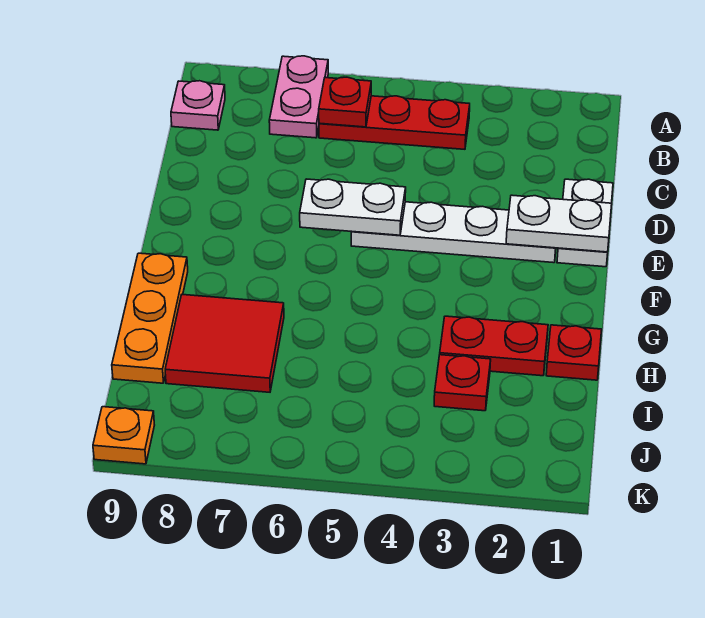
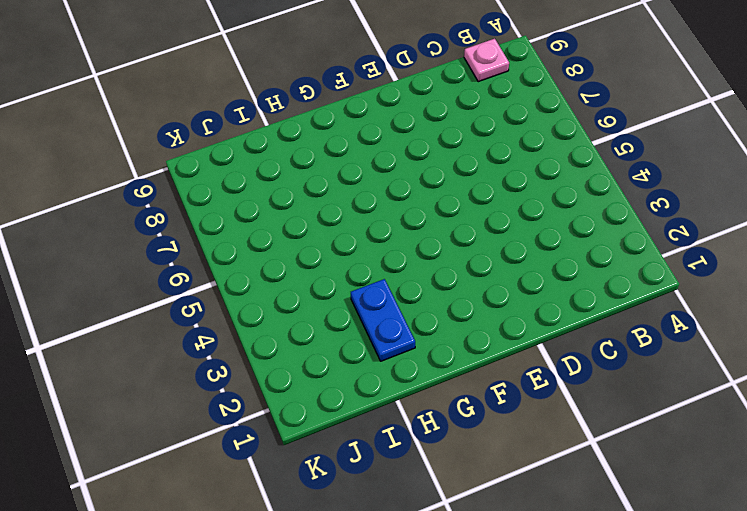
blue 1x2 plate [351,279,415,361] -> red 1x2 plate [440,316,548,376]
none -> pink 1x2 plate [269,56,328,138]
none -> red 1x3 plate [319,96,470,149]
none -> white 1x2 plate [557,179,613,267]

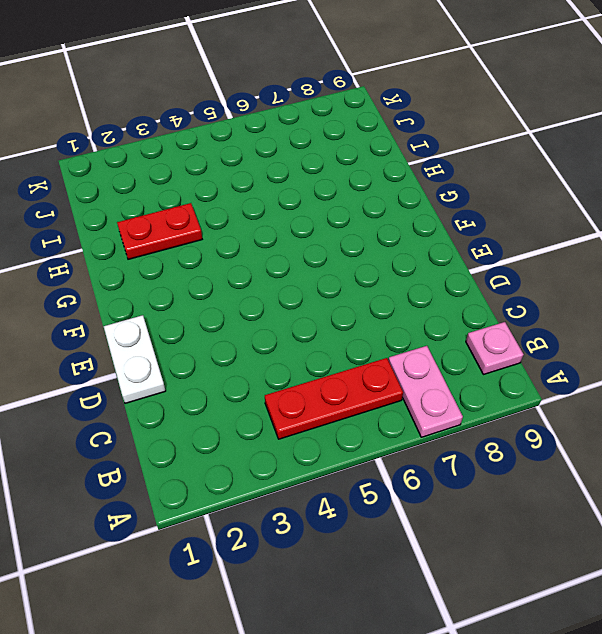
none -> white 1x4 plate [351,202,556,263]
none -> orange 1x3 plate [112,253,188,383]
none -> red 1x1 plate [546,325,602,380]

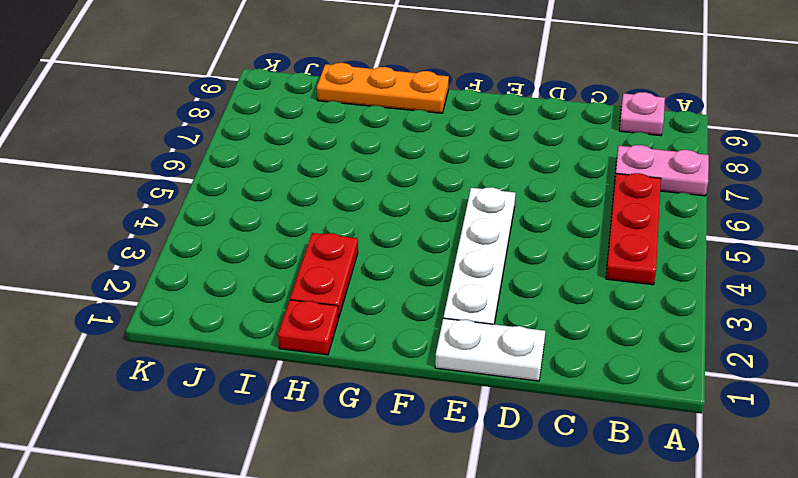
none -> red 2x2 tile [165,295,284,392]
none -> red 1x1 plate [434,355,491,411]
none -> orange 1x1 plate [93,407,154,464]

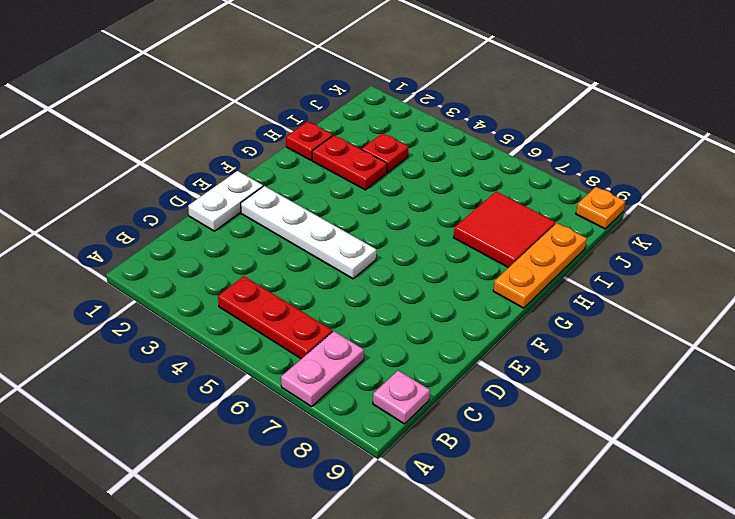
none -> red 1x1 plate [319,77,371,127]
none -> white 1x2 plate [506,195,612,252]
none -> white 1x2 plate [300,179,406,235]

